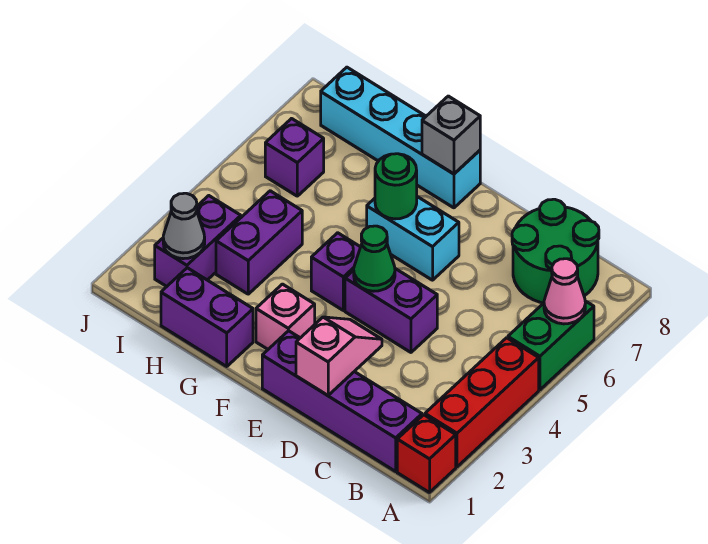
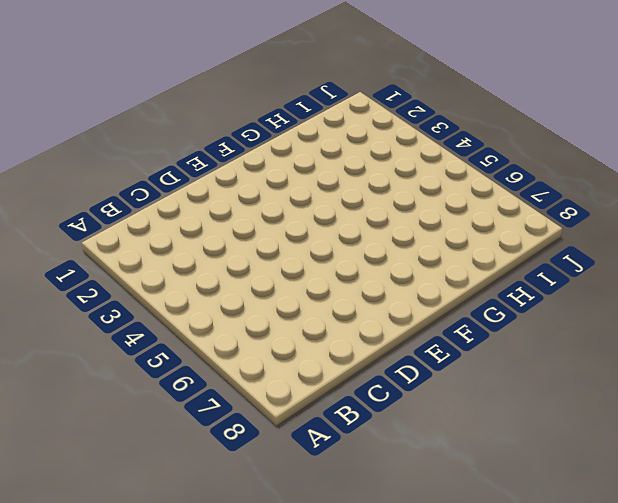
none -> red 1x1 brick [397,415,456,493]
none -> red 1x3 brick [425,338,539,467]
none -> green 1x2 brick [508,301,594,390]

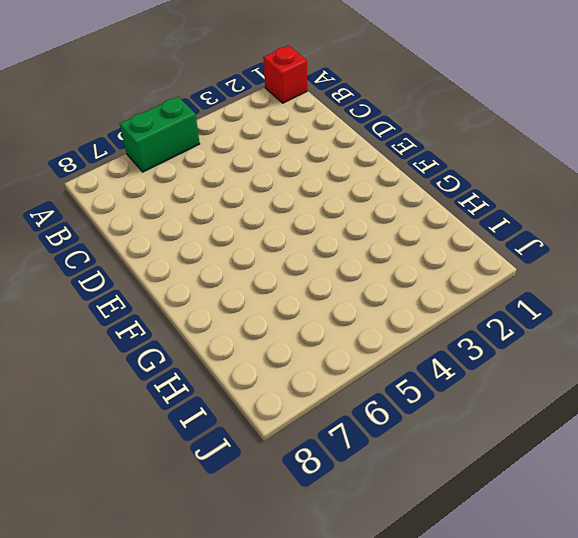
none -> red 1x3 brick [425,338,539,467]
none -> purple 1x4 brick [262,331,422,471]
none -> green 2x2 round brick [512,199,599,303]

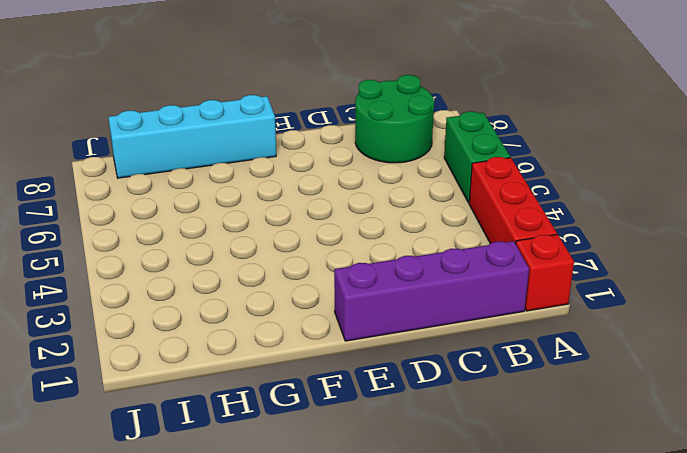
none -> purple 1x2 brick [345,269,437,352]
none -> cyan 1x2 brick [367,197,459,280]
none -> pink 1x1 brick [256,284,315,349]

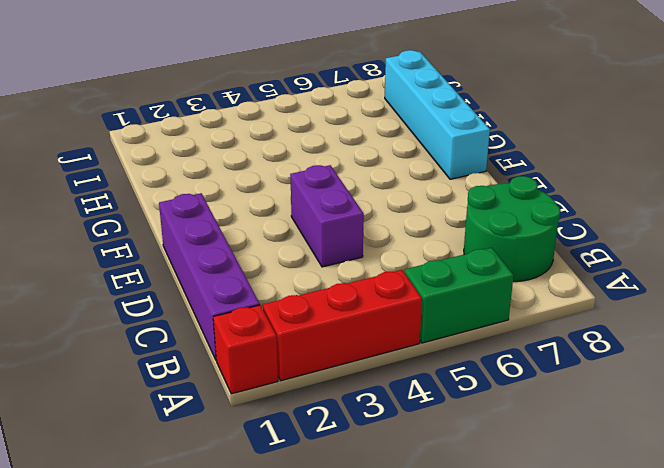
none -> cyan 1x2 brick [367,197,459,280]
none -> pink 1x1 brick [256,284,315,349]
none -> purple 1x1 brick [311,233,360,310]

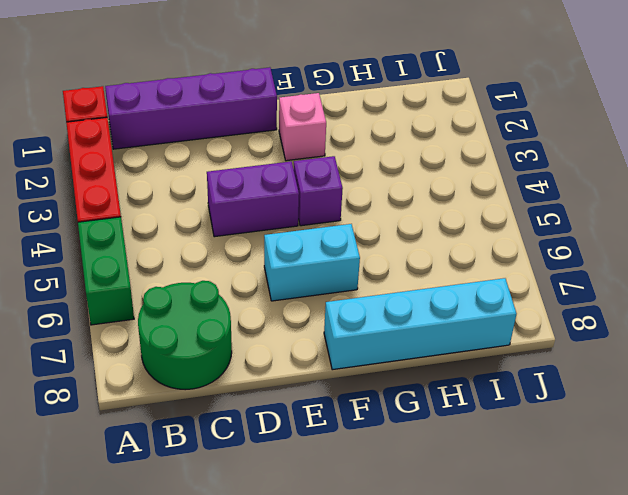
none -> purple 1x2 brick [161,268,253,366]
none -> purple 1x2 brick [216,191,302,294]
none -> purple 1x2 brick [155,196,241,286]

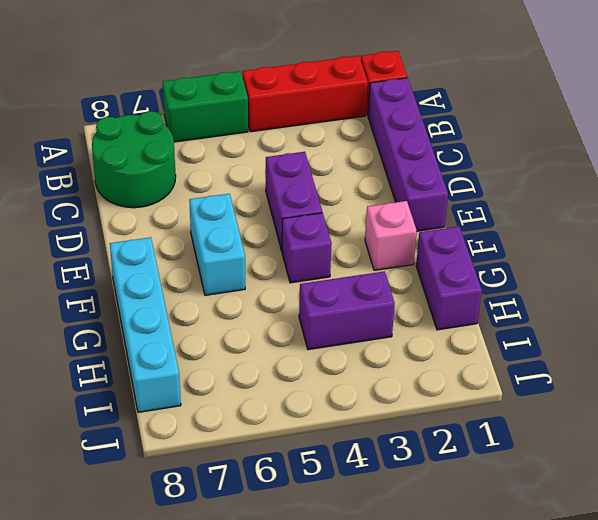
none -> purple 1x2 brick [155,196,241,286]
none -> purple 1x1 brick [265,119,324,196]
none -> pink 1x1 cone [544,259,585,324]

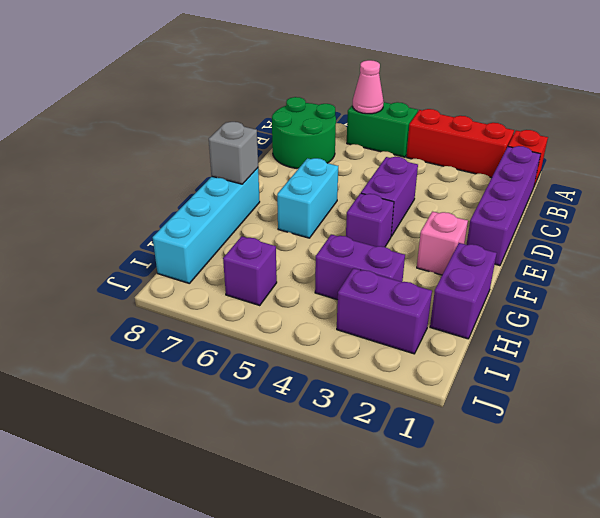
none -> pink 1x2 slope [296,317,382,395]
none -> green 1x1 cone [354,226,395,291]
none -> green 1x1 round brick [375,154,417,219]

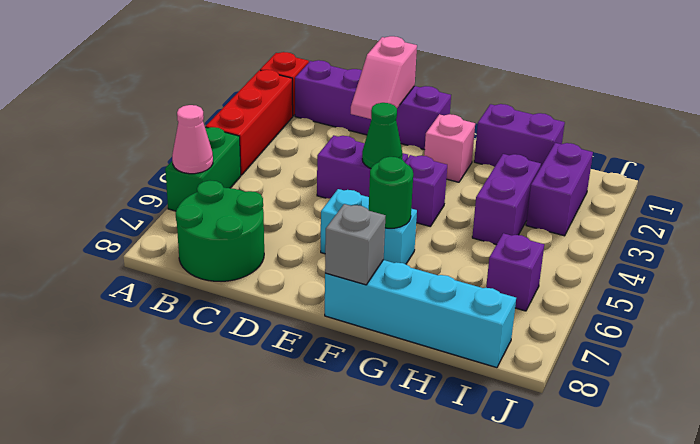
none -> grey 1x1 cone [163,193,205,259]

